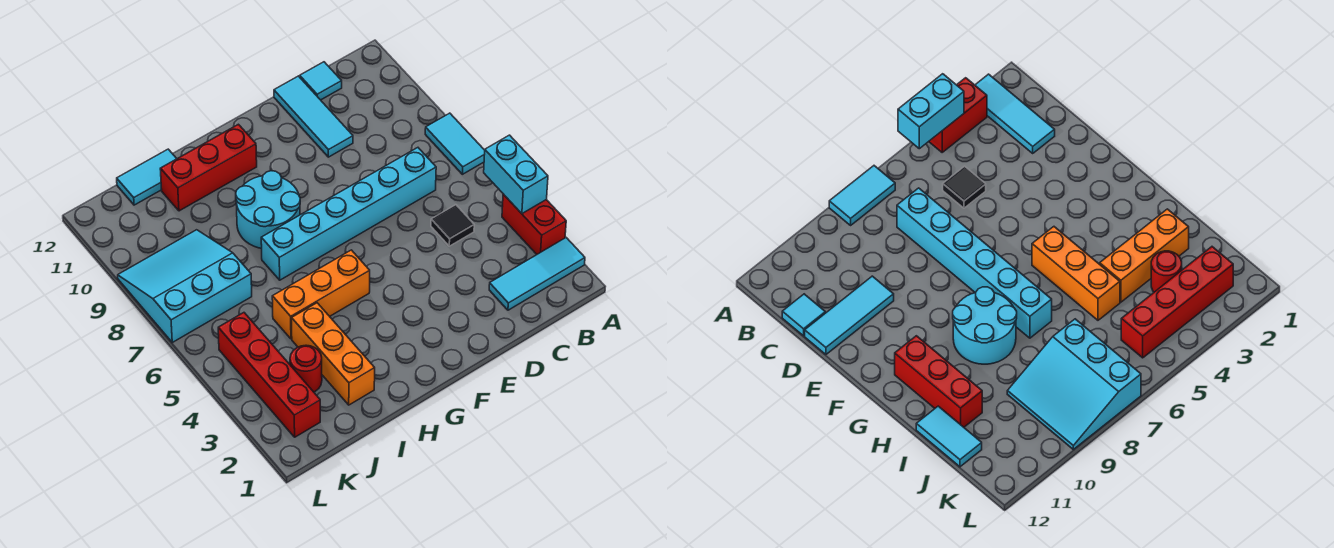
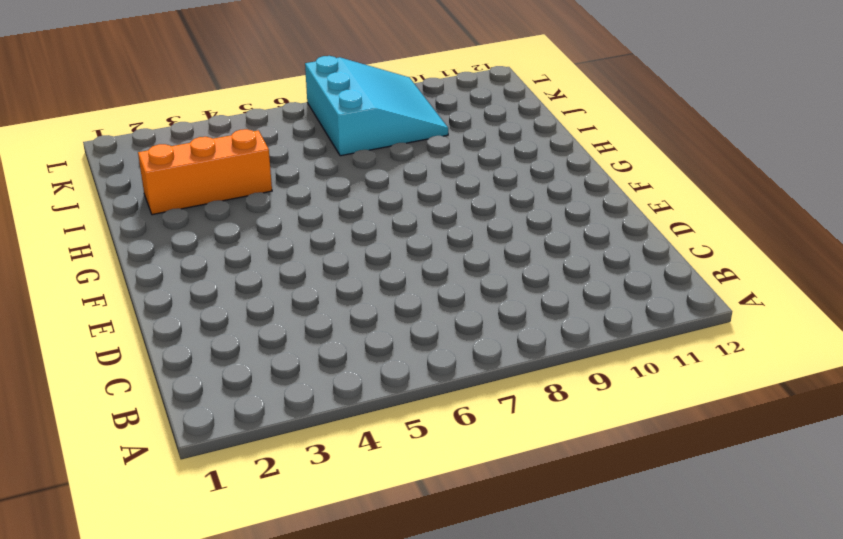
none -> cyan 1x3 tile [489,238,585,310]
none -> red 1x2 brick [502,194,566,254]
none -> cyan 1x2 tile [425,113,485,174]

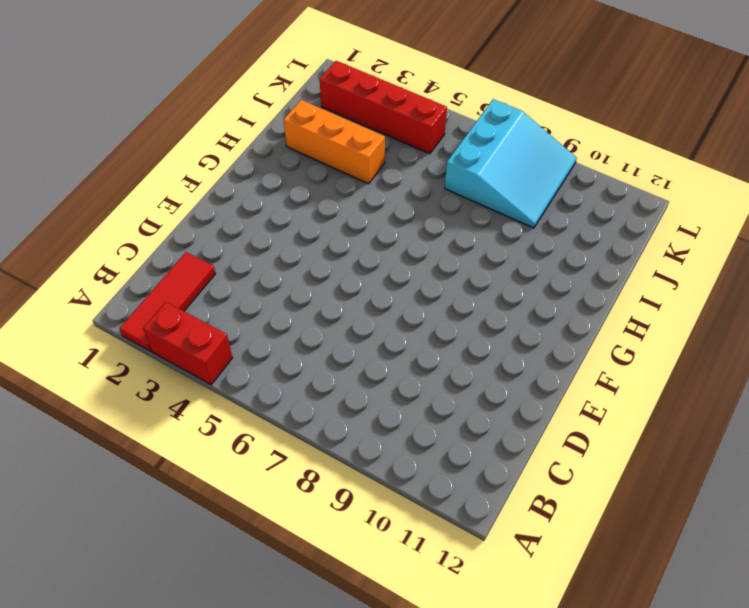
red 1x3 tile [120,252,215,351] -> cyan 1x3 tile [489,238,585,310]
none -> cyan 1x2 tile [425,113,485,174]
none -> black 1x1 tile [431,205,474,246]
none -> cyan 1x6 brick [261,148,436,280]

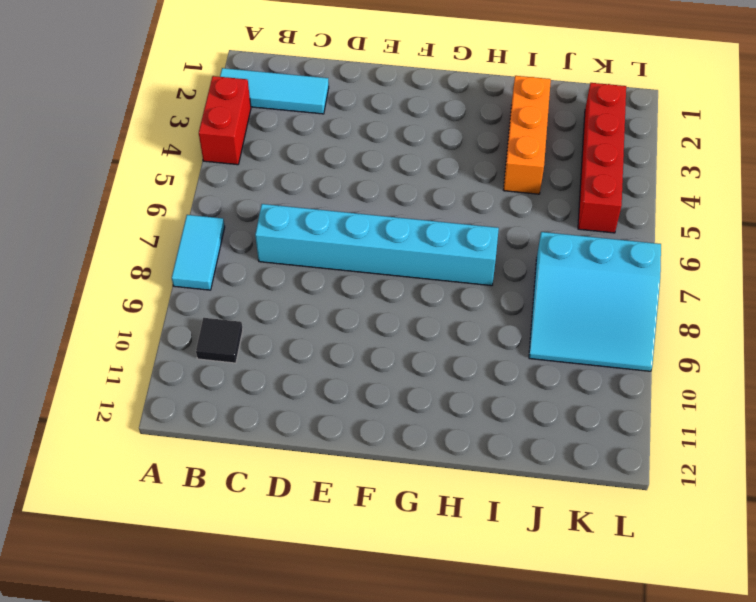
black 1x1 tile [196,318,243,363] -> black 1x1 tile moved to [431,205,474,246]
none -> cyan 1x1 tile [300,62,342,100]
none -> cyan 1x3 tile [274,76,353,157]
none -> orange 1x3 brick [272,250,370,339]

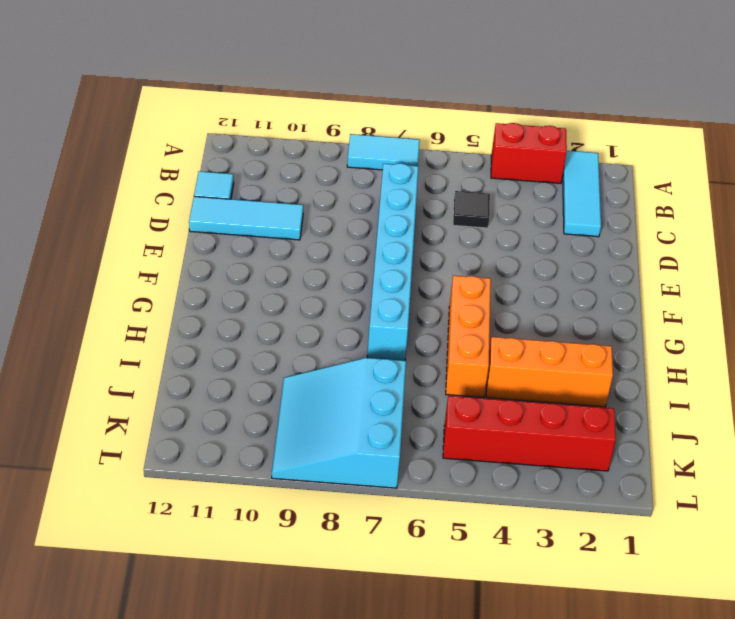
none -> cyan 2x2 round brick [236,171,300,248]
none -> red 1x3 brick [160,124,257,211]
none -> cyan 1x2 tile [117,149,177,205]

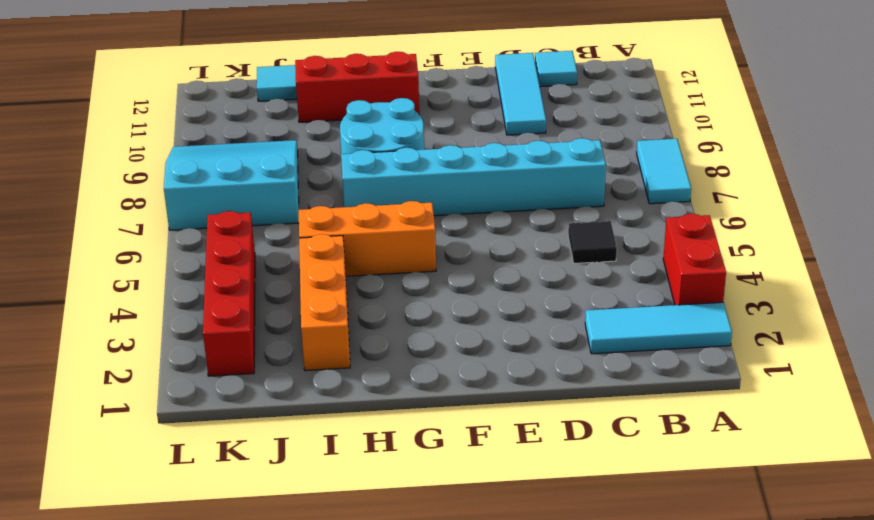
none -> red 1x1 round brick [290,345,322,392]
none -> cyan 1x2 brick [484,135,548,214]

